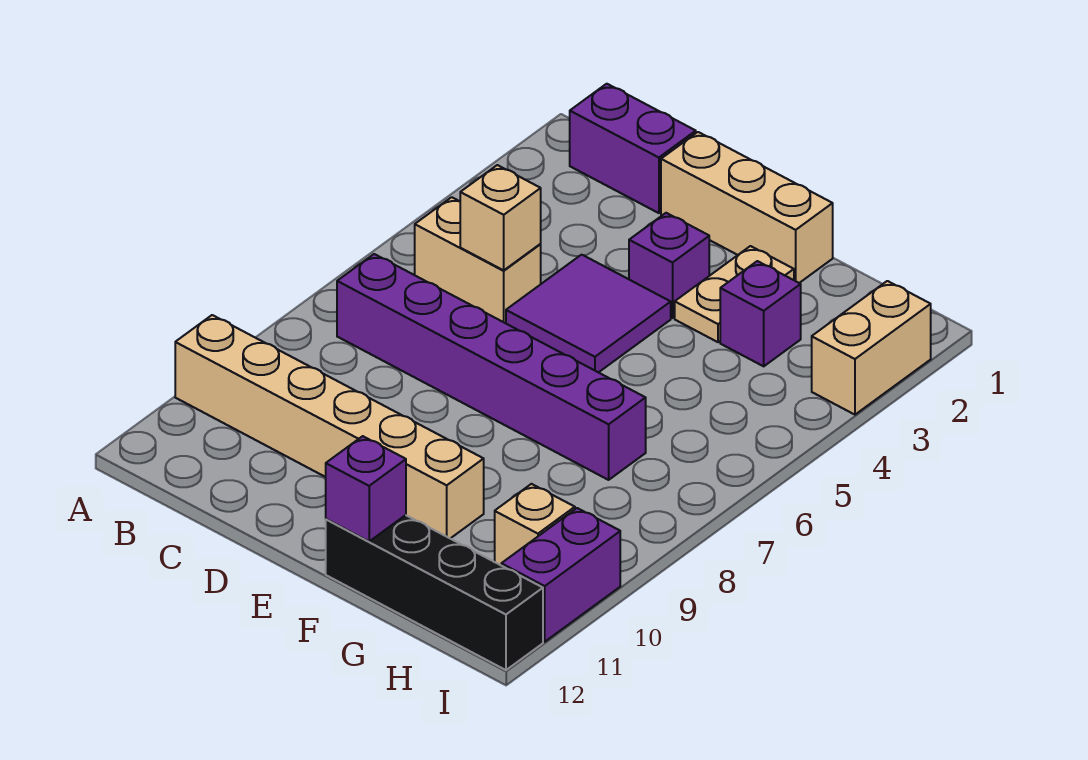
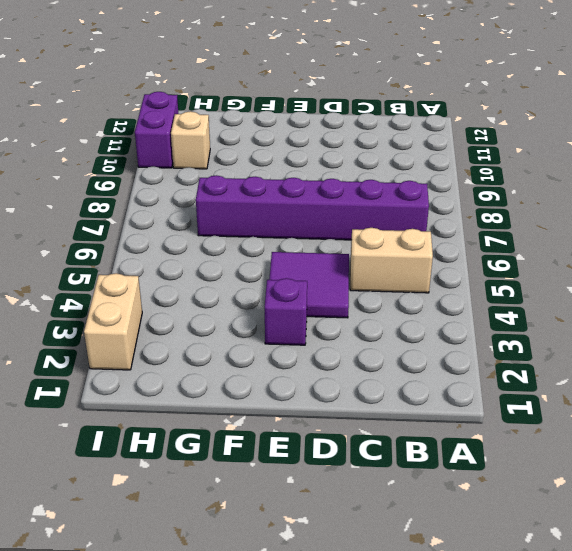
none -> tan 1x6 brick [175,315,484,539]
none -> purple 1x2 brick [570,84,696,213]
none -> tan 1x3 brick [661,132,833,283]

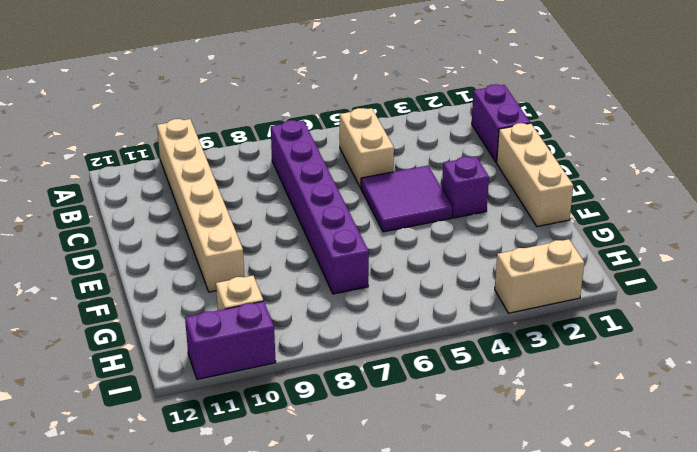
none -> tan 1x2 plate [675,246,794,342]
none -> black 1x4 brick [326,515,543,670]
none -> purple 1x1 brick [720,261,801,366]

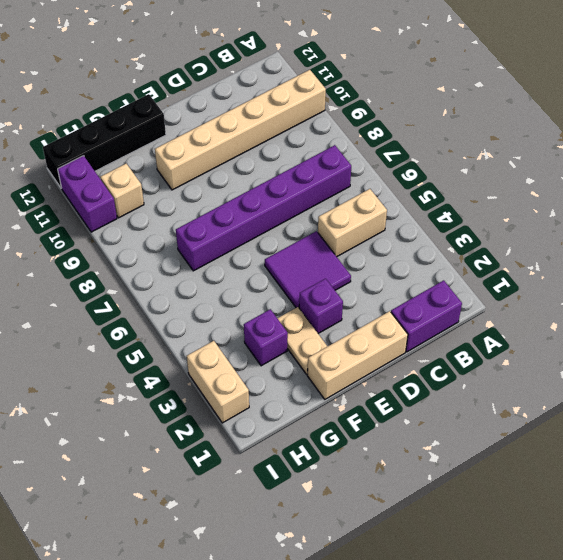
none -> tan 1x1 brick [460,165,541,270]
none -> purple 1x1 brick [326,436,406,541]

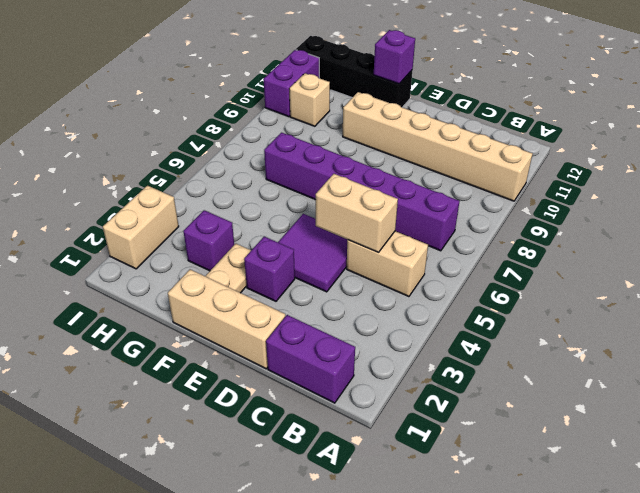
tan 1x2 brick [316,174,398,253] -> tan 1x1 brick [460,165,541,270]

